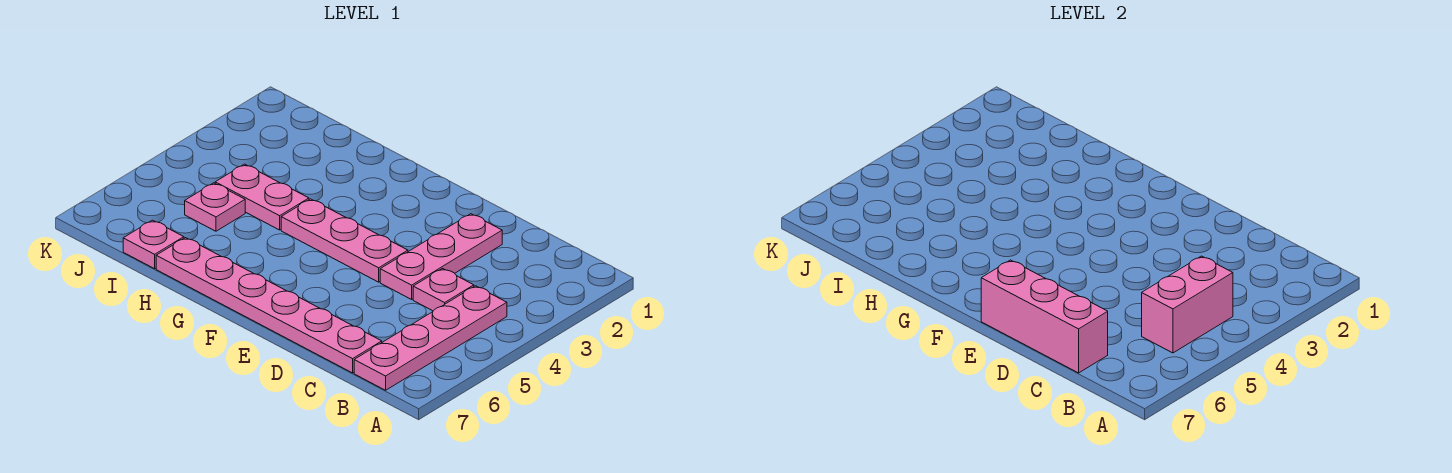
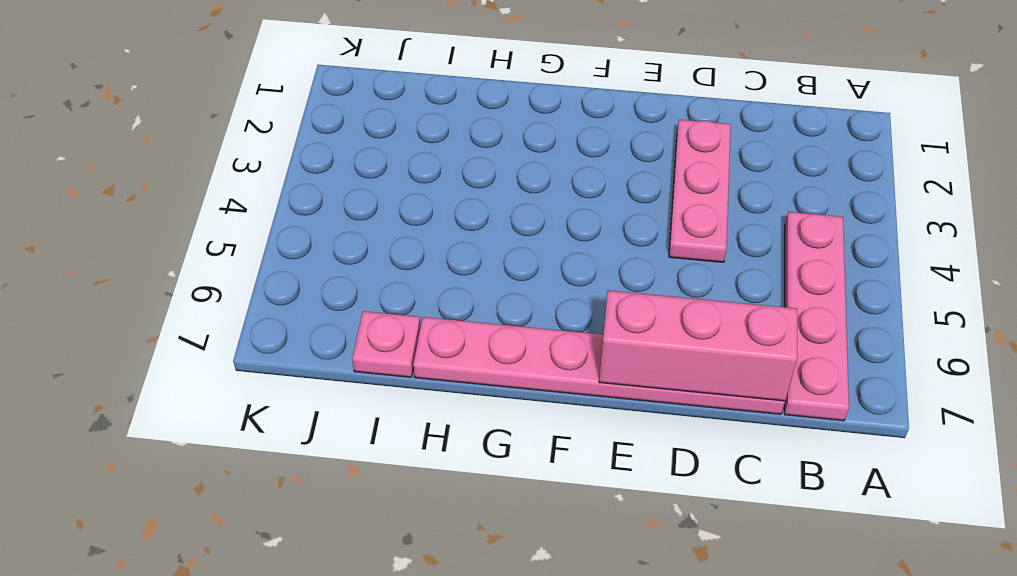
none -> pink 1x1 plate [413,269,474,311]
none -> pink 1x3 plate [281,199,408,282]

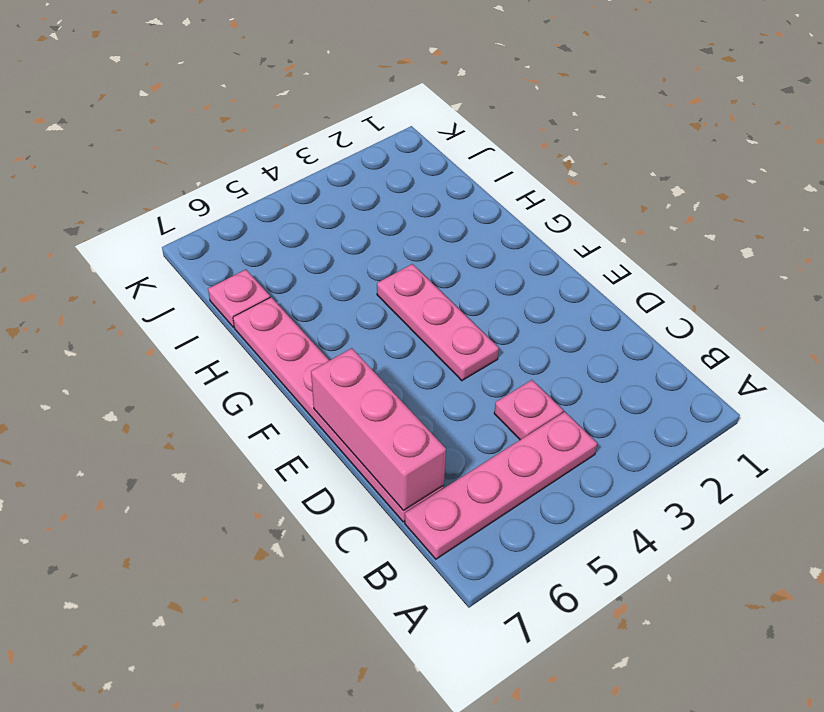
none -> pink 1x3 plate [380,214,502,299]
none -> pink 1x2 plate [215,164,309,230]

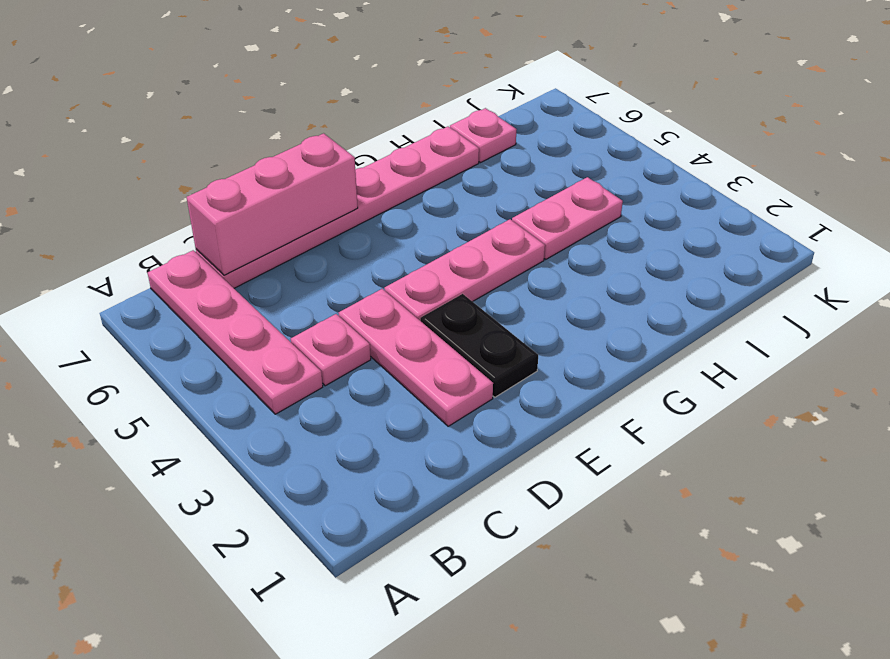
black 1x2 plate [420,294,538,397] -> none
none -> pink 1x1 plate [185,183,245,231]
none -> pink 1x2 brick [1142,256,1233,353]

